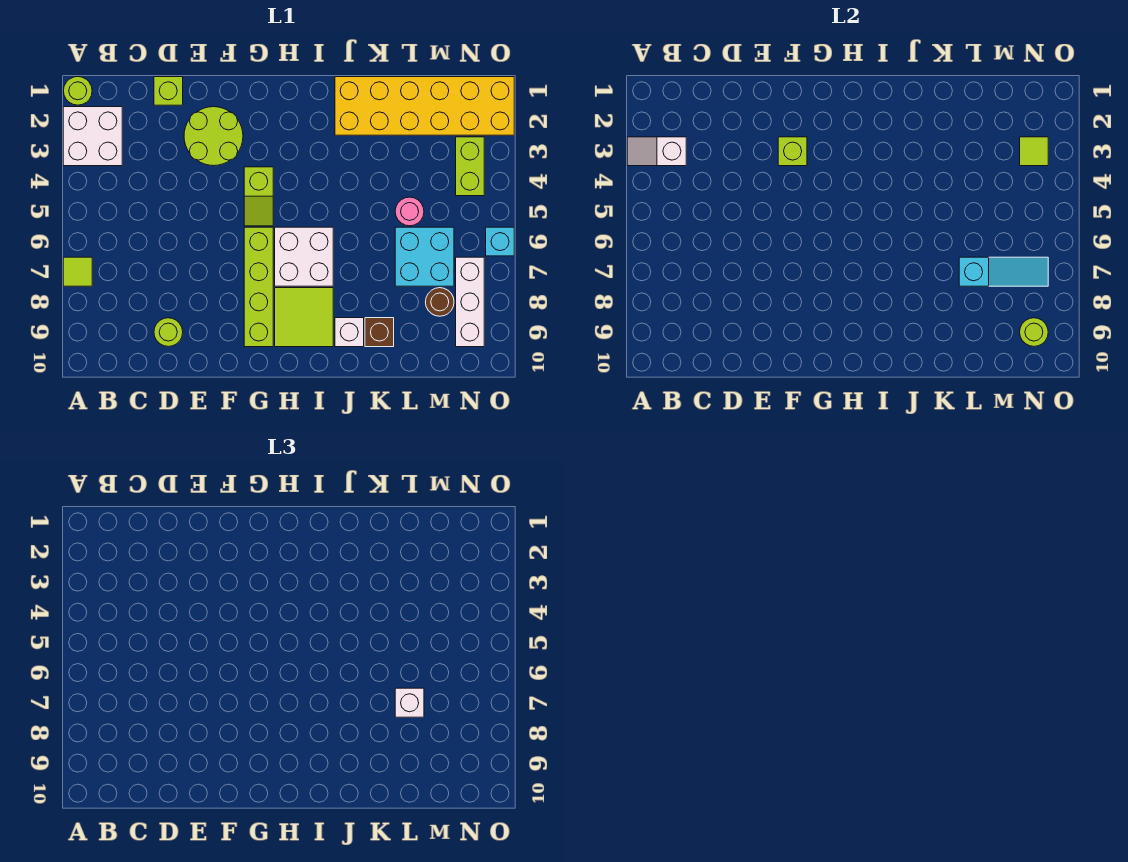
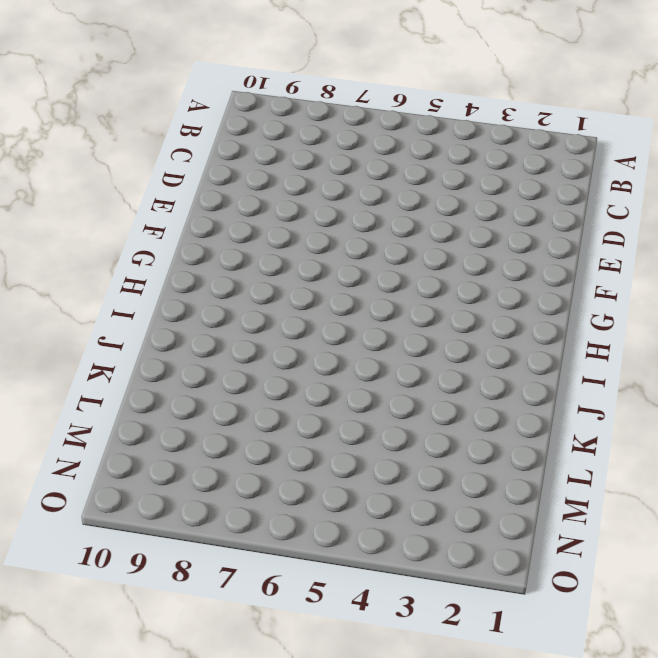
none -> lime 1x1 round brick [64,77,92,105]
none -> white 2x2 brick [63,107,122,166]
none -> lime 1x1 tile [63,257,92,286]

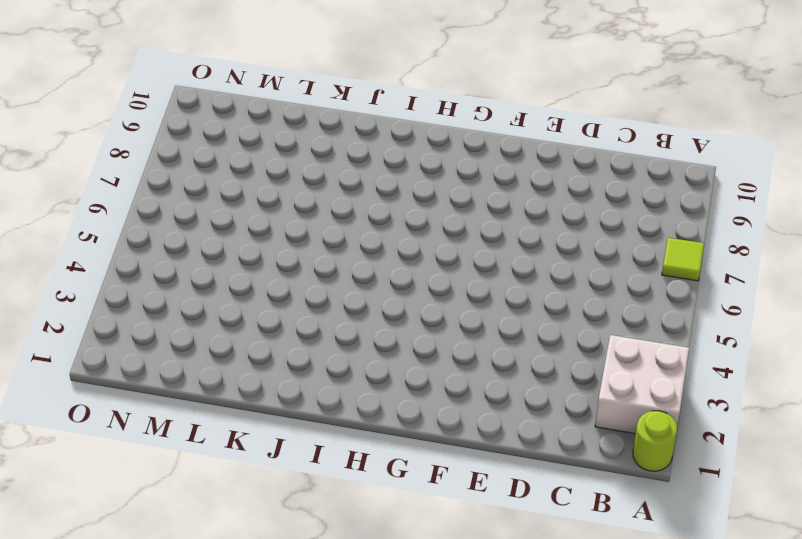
none -> lime 1x1 brick [154,77,183,105]
none -> lime 1x1 round brick [154,318,183,347]
none -> lime 2x2 round brick [184,107,243,166]

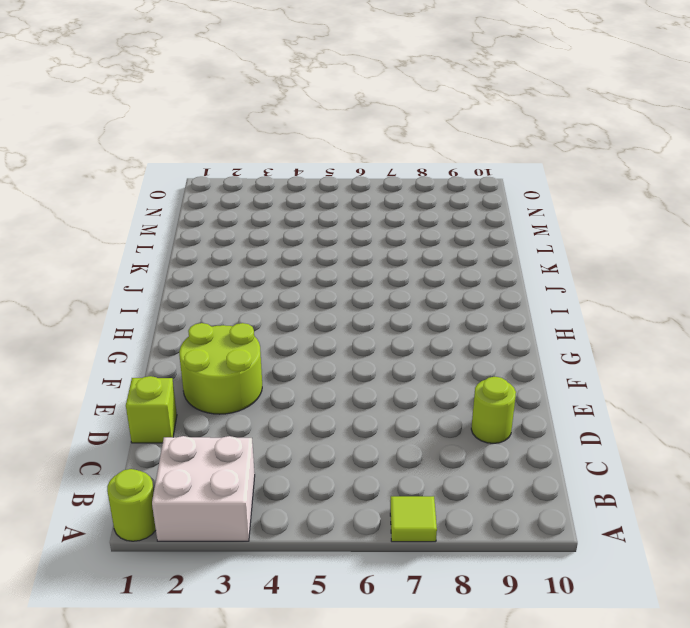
none -> lime 1x2 slope [244,167,273,226]
none -> lime 1x4 brick [244,227,273,347]
none -> white 2x2 brick [275,227,333,286]

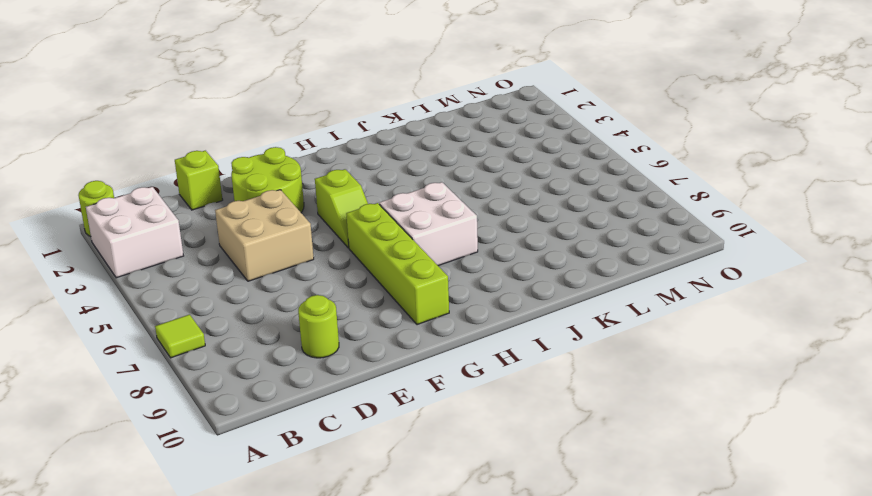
tan 2x2 brick [215,190,314,281] -> none
none -> lime 2x2 tile [275,288,333,347]
none -> yellow 2x6 brick [335,77,514,135]
none -> white 1x1 brick [335,318,364,347]

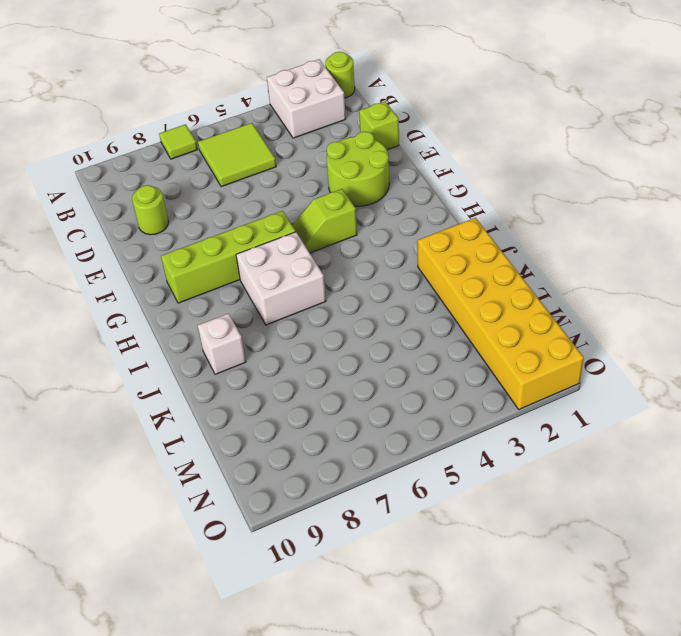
lime 2x2 tile [198,123,276,187] -> lime 2x2 tile moved to [275,288,333,347]
none -> brown 1x1 brick [365,318,394,347]
none -> pink 1x1 round brick [395,197,424,226]
none -> cyan 2x2 brick [395,227,454,286]

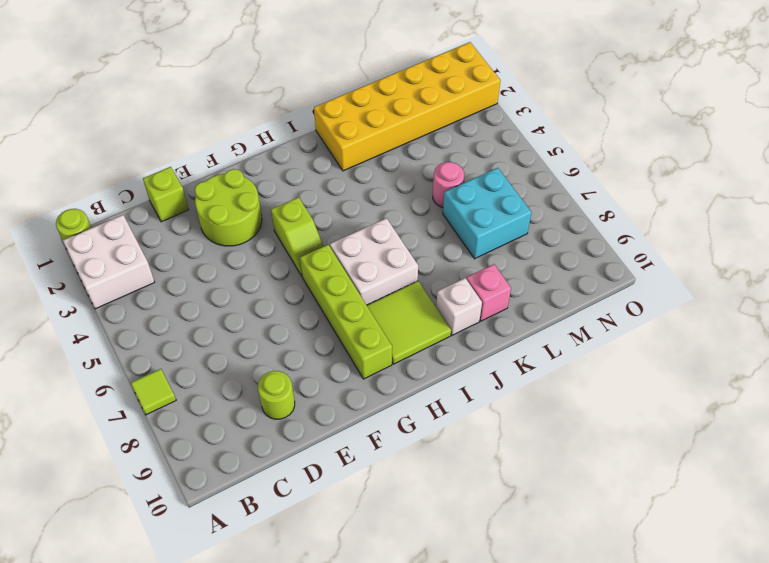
pink 1x1 brick [467,264,511,321] -> brown 1x1 brick [365,318,394,347]
none -> brown 1x1 round brick [426,288,454,316]
none -> lime 1x2 brick [456,137,484,196]
none -> white 1x3 brick [456,257,484,347]

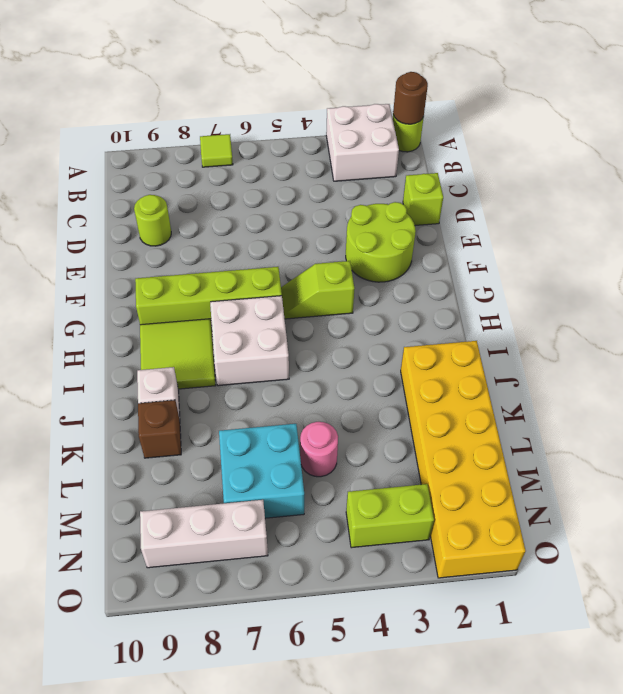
brown 1x1 round brick [393,72,428,124] -> brown 1x1 round brick moved to [426,288,454,316]
none -> cyan 1x1 brick [486,227,514,256]
none -> white 1x2 slope [627,137,686,166]
none -> lime 1x1 brick [778,137,807,166]

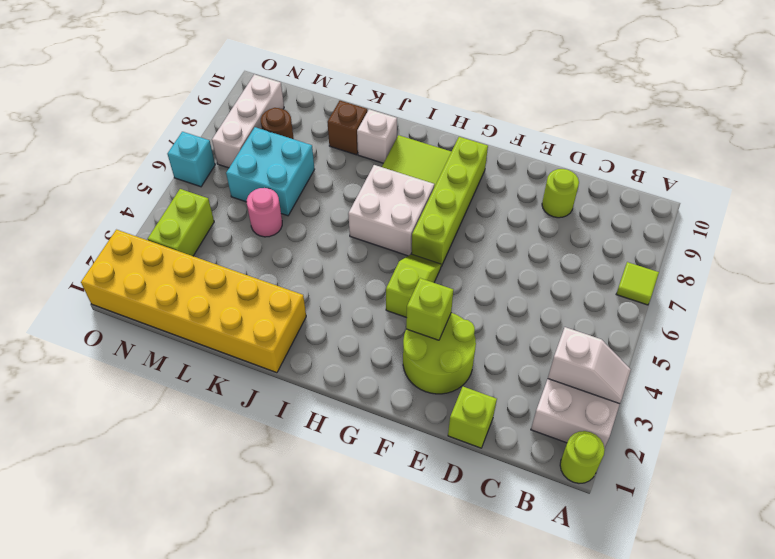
none -> cyan 1x3 slope [959,257,1048,286]
none -> lime 1x1 tile [1020,137,1048,166]
none -> lime 1x1 round brick [1020,318,1048,346]

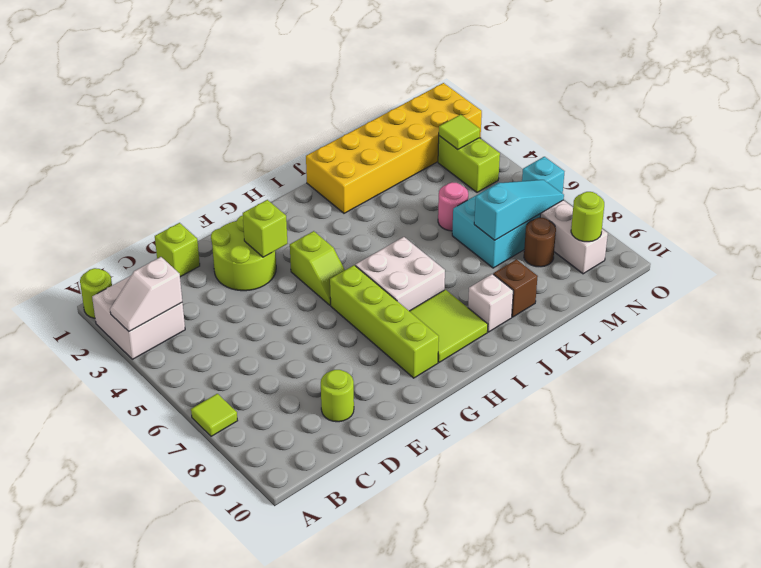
none -> white 1x1 brick [395,688,424,717]

